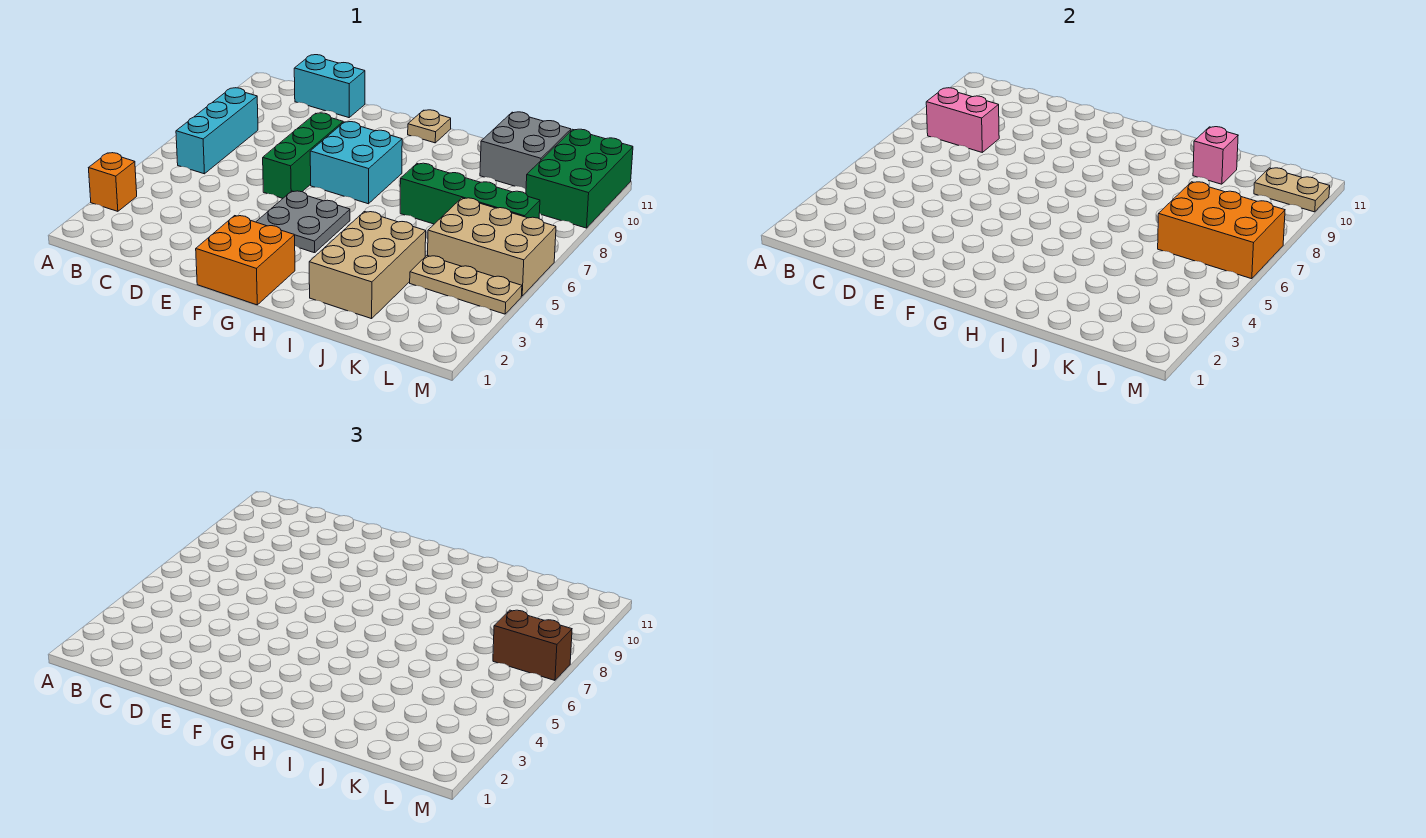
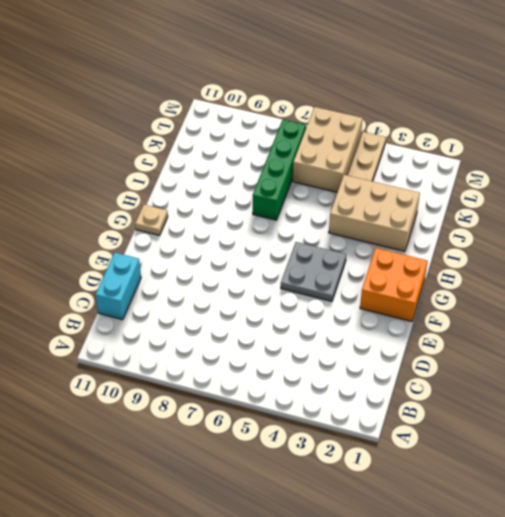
none -> orange 1x1 brick [89,153,137,211]
none -> cyan 1x3 brick [176,88,258,174]
none -> green 1x3 brick [263,113,343,198]

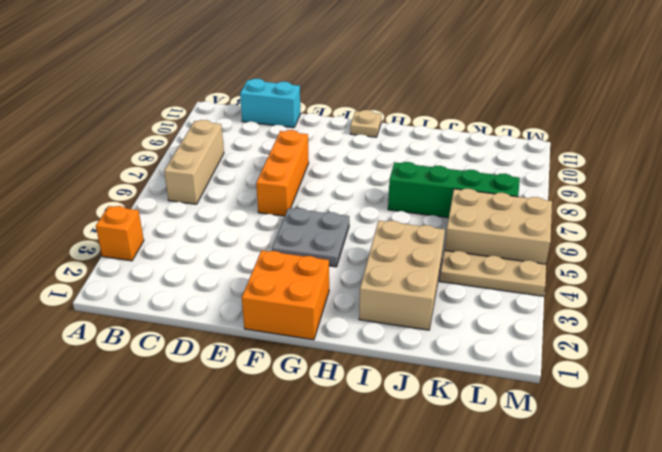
tan 1x3 brick [164,120,224,204] -> cyan 1x3 brick [176,88,258,174]
orange 1x3 brick [256,130,309,216] -> green 1x3 brick [263,113,343,198]
none -> cyan 2x2 brick [310,122,402,204]
none -> grey 2x2 brick [480,112,571,189]
none -> green 2x3 brick [526,129,633,228]

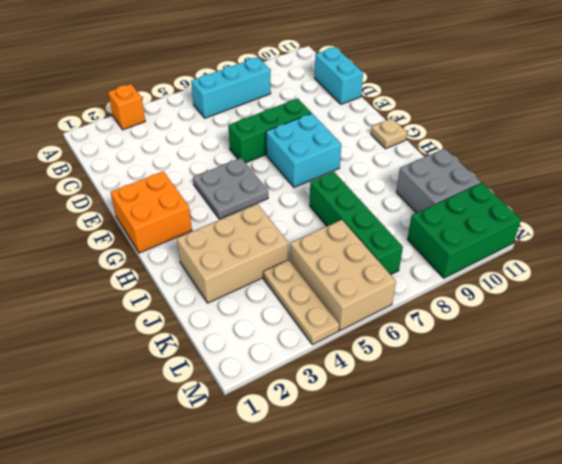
none -> pink 1x2 brick [926,88,999,152]
none -> pink 1x1 brick [1193,127,1238,184]
none -> orange 2x3 brick [1158,182,1285,279]

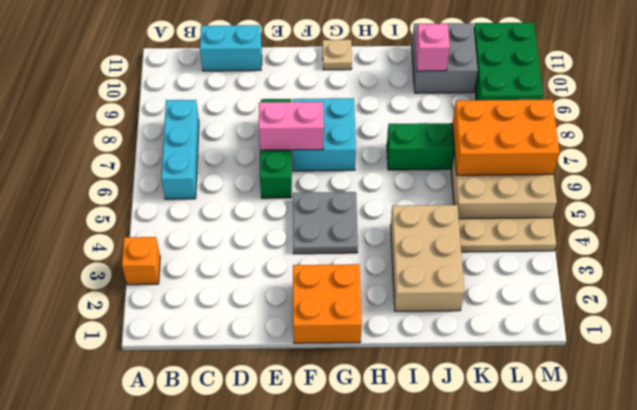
pink 1x2 brick [259,102,324,150] -> pink 1x2 brick moved to [926,88,999,152]
none -> tan 1x2 plate [1254,168,1330,212]
none -> brown 1x2 brick [493,610,572,680]

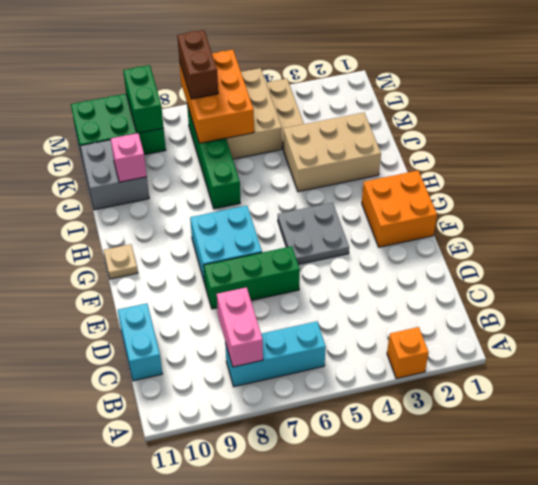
green 1x2 brick [123,65,164,133] -> none
none -> tan 1x2 plate [1254,168,1330,212]

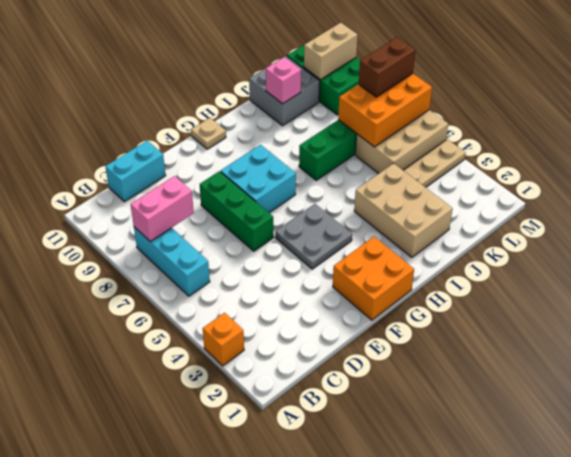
tan 1x2 brick [304,23,358,80] -> tan 1x2 plate [1254,168,1330,212]

